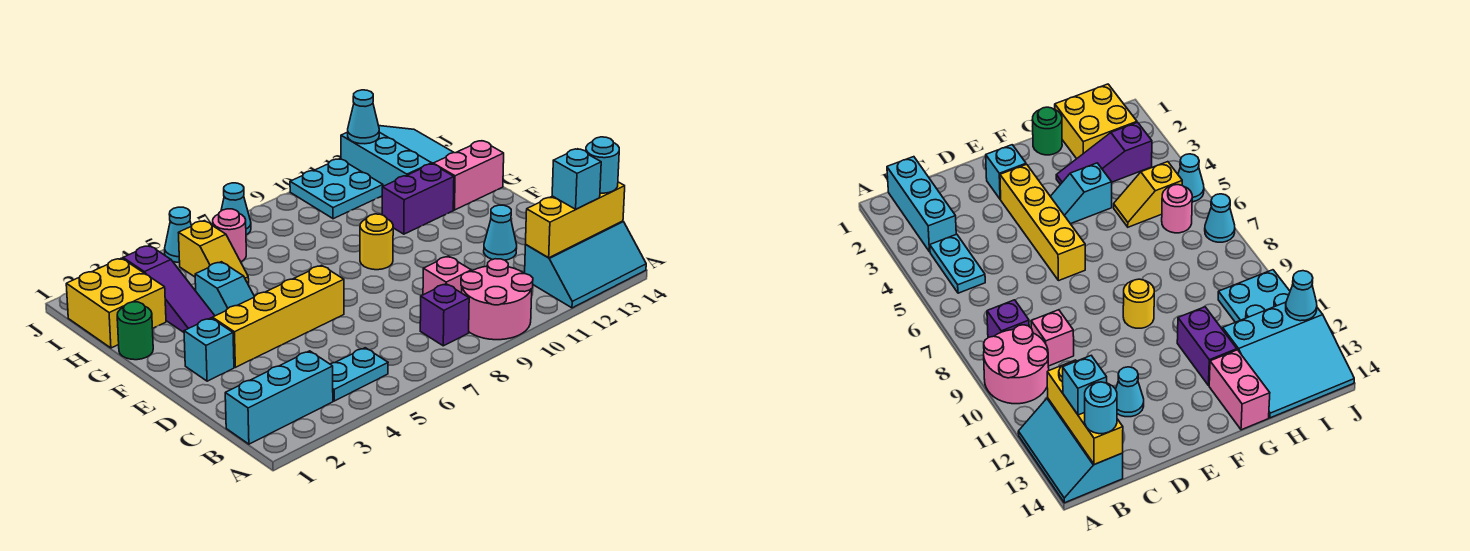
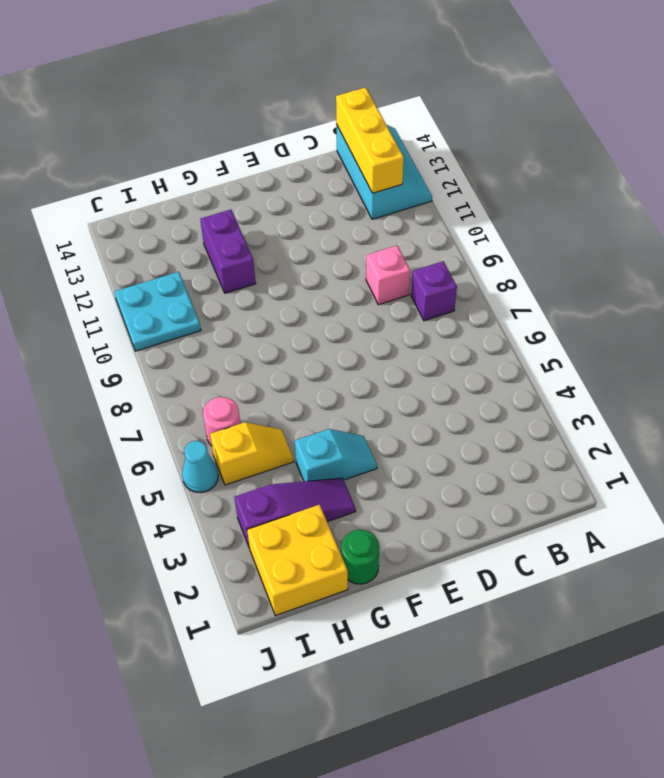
none -> pink 2x2 round brick [461,259,533,340]
none -> cyan 1x3 brick [225,351,333,444]
none -> cyan 1x2 plate [330,348,388,401]

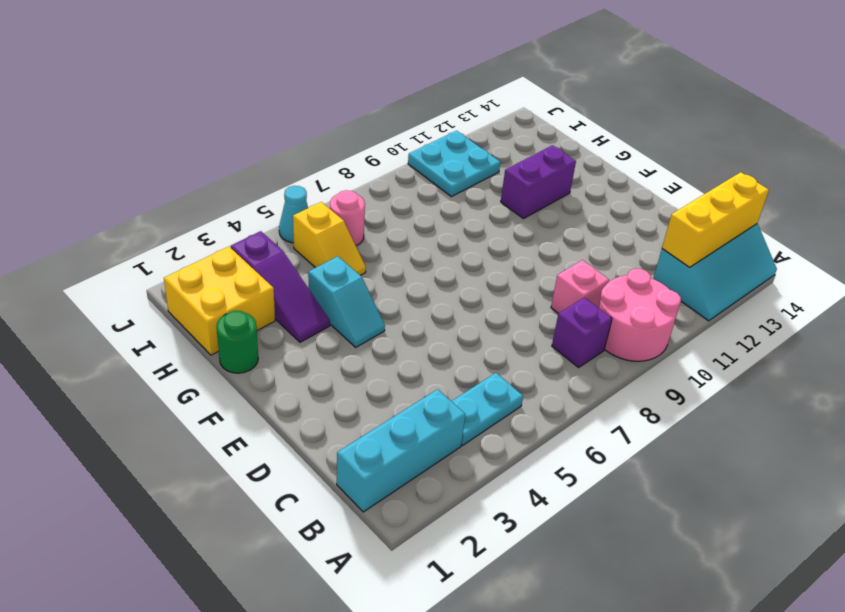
none -> cyan 1x1 cone [484,205,517,260]
none -> cyan 1x1 brick [184,318,234,381]
none -> yellow 1x4 brick [213,265,344,367]

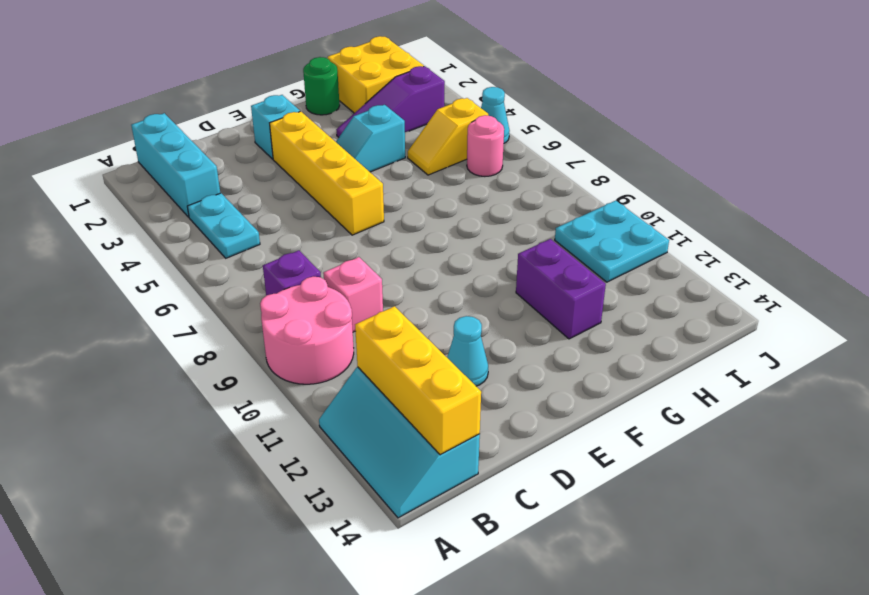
none -> yellow 1x1 round brick [360,214,393,270]
none -> pink 1x2 brick [433,141,504,210]
none -> cyan 3x3 slope [341,126,454,186]

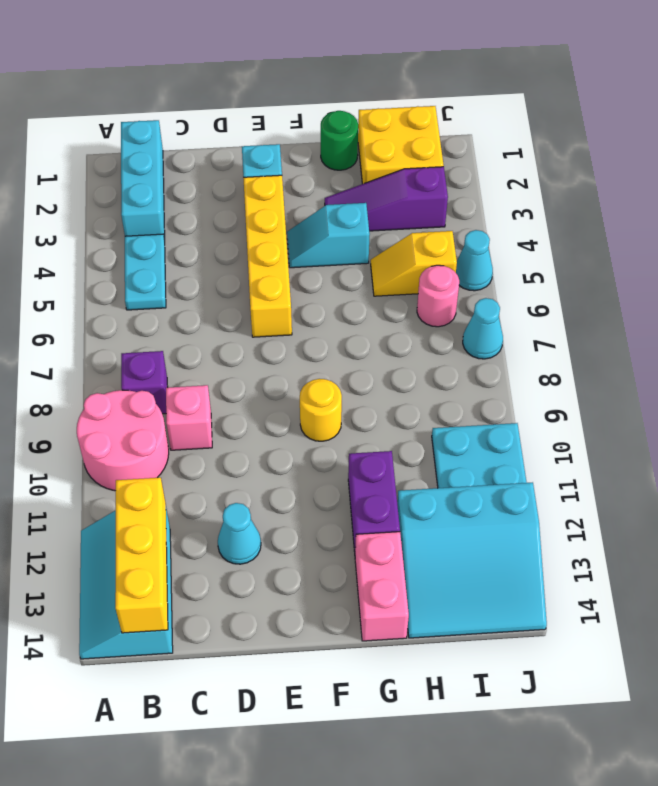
none -> cyan 1x1 cone [348,90,379,144]
none -> cyan 1x1 brick [552,149,601,209]
none -> cyan 1x1 round brick [586,137,619,193]

